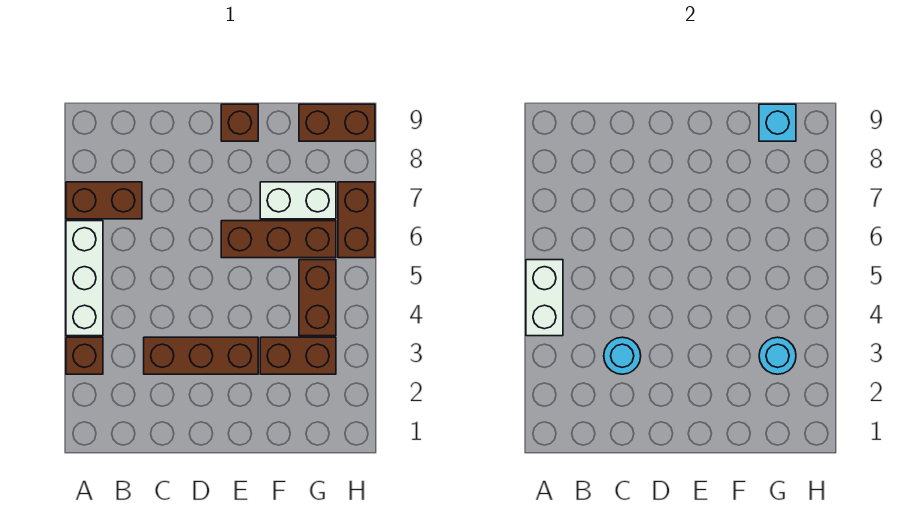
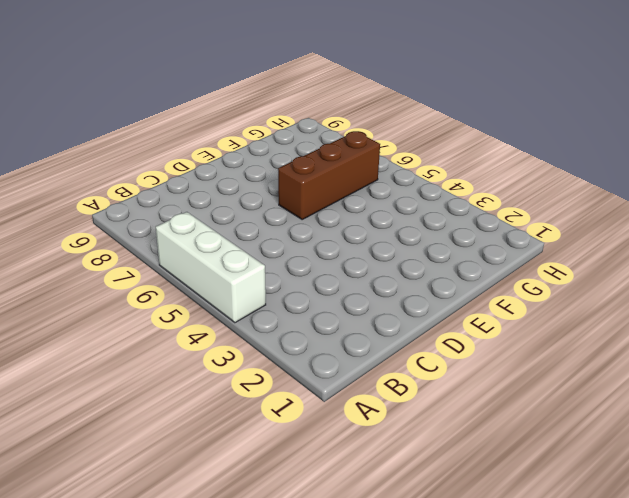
none -> brown 1x1 brick [66,337,103,374]
none -> brown 1x2 brick [66,182,142,219]
none -> brown 1x3 brick [144,337,258,374]

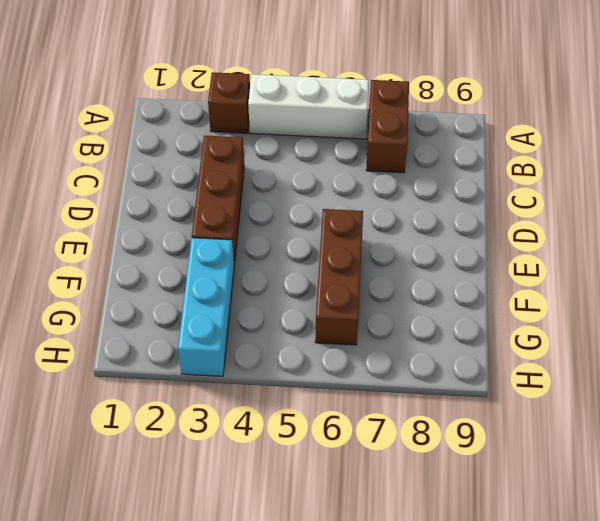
cyan 1x3 brick [178,238,234,376] -> brown 1x2 brick [260,337,336,374]
none -> brown 1x1 brick [221,104,258,141]
none -> white 1x2 brick [260,182,336,219]
none -> brown 1x2 brick [299,260,336,336]

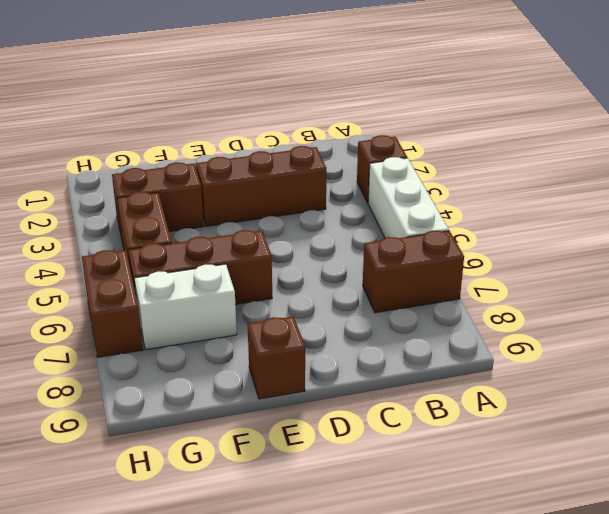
none -> brown 1x2 brick [299,104,375,141]
none -> white 1x2 brick [526,260,563,336]
none -> cyan 1x1 round brick [604,337,641,374]

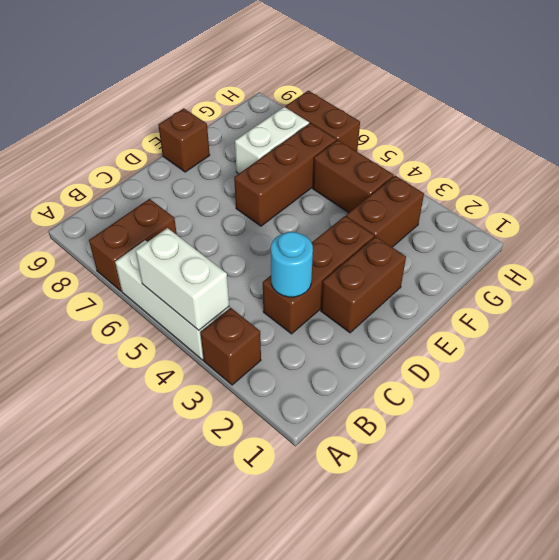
brown 1x2 brick [321,236,406,333] -> brown 1x2 brick moved to [299,104,375,141]
none -> cyan 1x1 round brick [759,337,796,374]
none -> cyan 1x1 brick [759,104,796,141]

